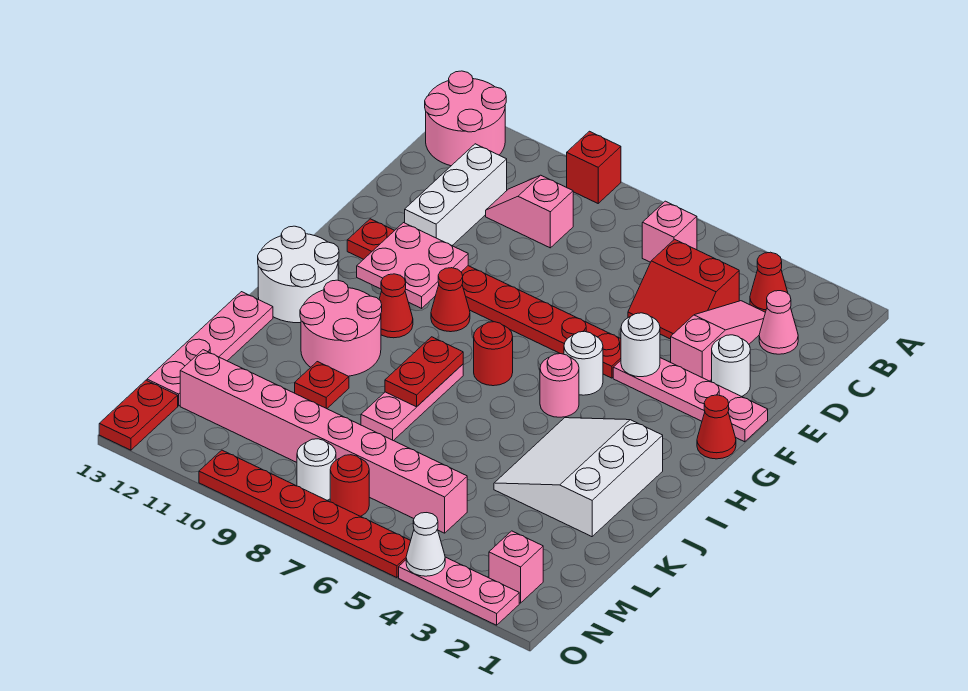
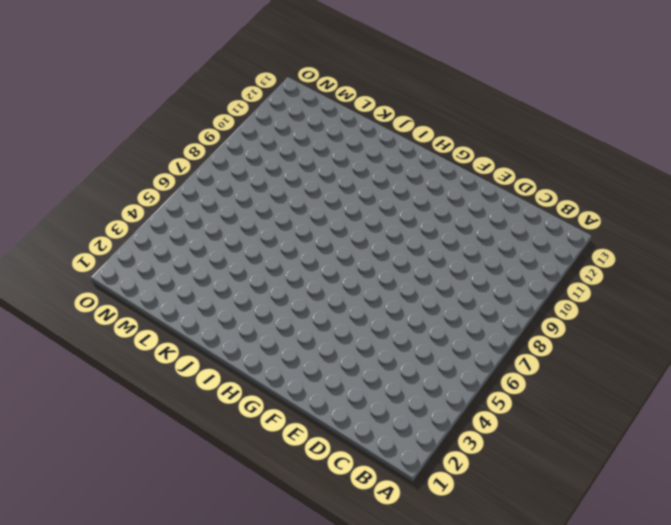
none -> red 1x1 brick [567,131,621,203]
none -> pink 2x2 round brick [425,71,506,166]
none -> red 1x1 cone [750,252,788,312]
none -> pink 1x1 brick [642,201,697,262]

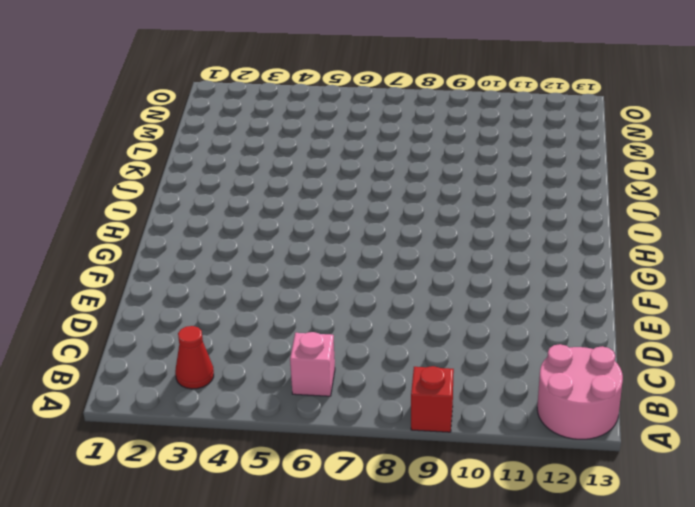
none -> pink 1x1 cone [759,291,798,354]
none -> pink 1x3 slope [671,301,765,381]
none -> red 2x2 slope [628,239,739,339]
none -> pink 1x2 slope [486,175,573,248]

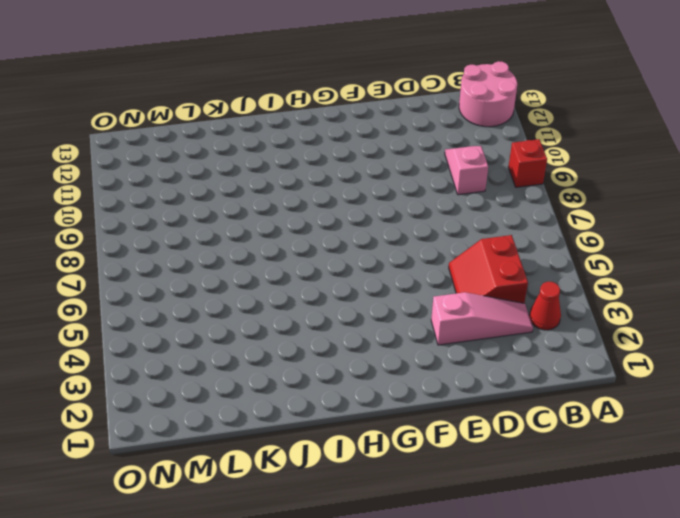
none -> pink 1x1 brick [642,201,697,262]
none -> pink 1x1 cone [759,291,798,354]
none -> white 1x3 brick [405,144,507,245]
none -> white 1x1 round brick [712,335,750,397]

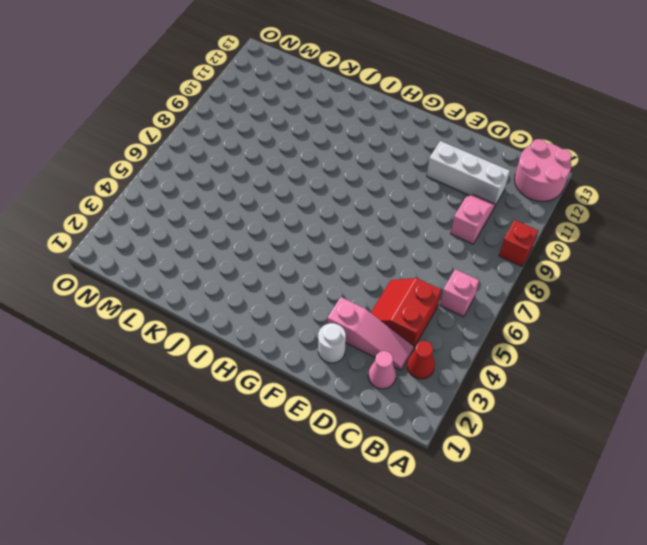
none -> pink 1x4 plate [613,358,768,442]
none -> red 1x8 plate [347,219,621,378]
none -> red 1x1 cone [697,395,736,459]
none -> white 1x1 round brick [564,331,603,395]

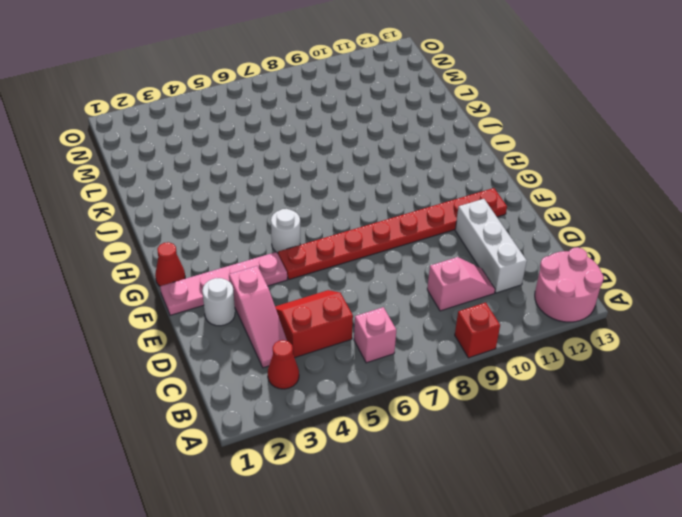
none -> pink 1x1 cone [759,291,798,354]
none -> red 1x1 cone [431,268,470,332]
none -> pink 1x1 round brick [540,354,579,417]
none -> red 1x1 round brick [474,322,513,386]

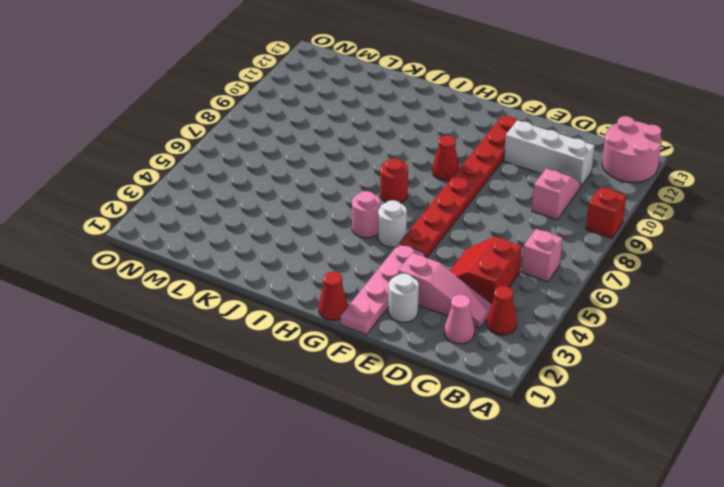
none -> red 1x1 cone [379,274,413,338]
none -> white 2x2 round brick [258,226,339,323]
none -> white 3x3 slope [494,418,663,537]
none -> pink 1x3 plate [361,364,463,441]

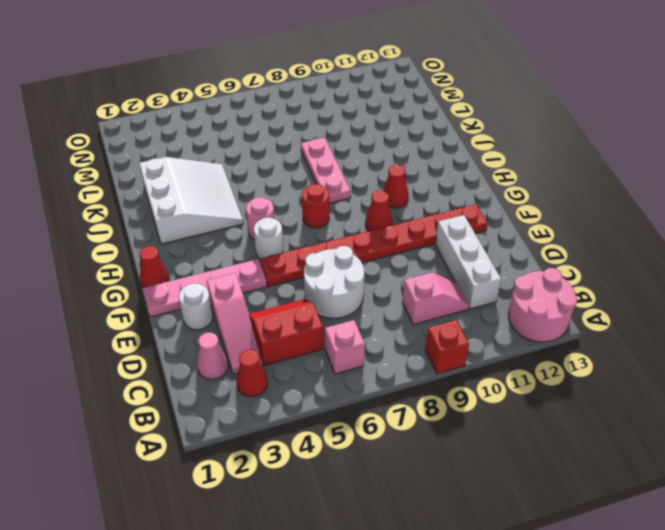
white 2x2 round brick [304,246,364,318] -> white 2x2 round brick moved to [258,226,339,323]
none -> pink 2x2 round brick [300,280,382,376]
none -> pink 1x4 plate [147,292,273,406]
none -> red 1x1 plate [295,362,349,409]
none -> pink 1x8 brick [180,350,467,533]

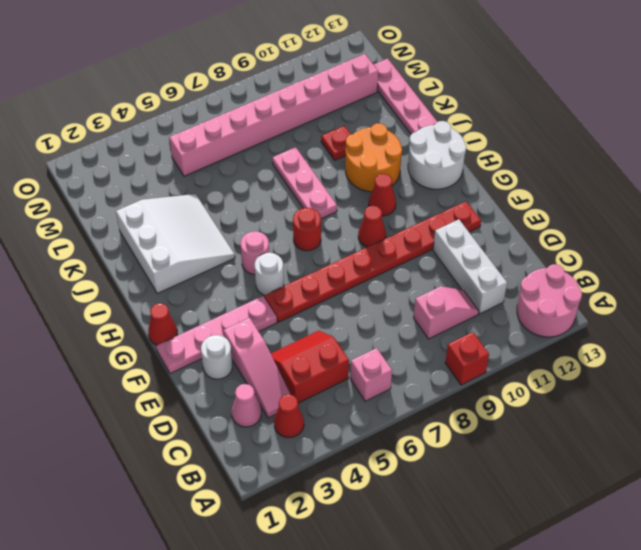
orange 2x2 round brick [345,123,402,192] -> pink 2x2 round brick [300,280,382,376]
none -> pink 1x1 brick [489,531,543,603]
none -> red 1x1 round brick [330,455,369,516]
none -> white 1x1 round brick [297,439,336,500]
none -> red 1x2 plate [99,380,178,450]

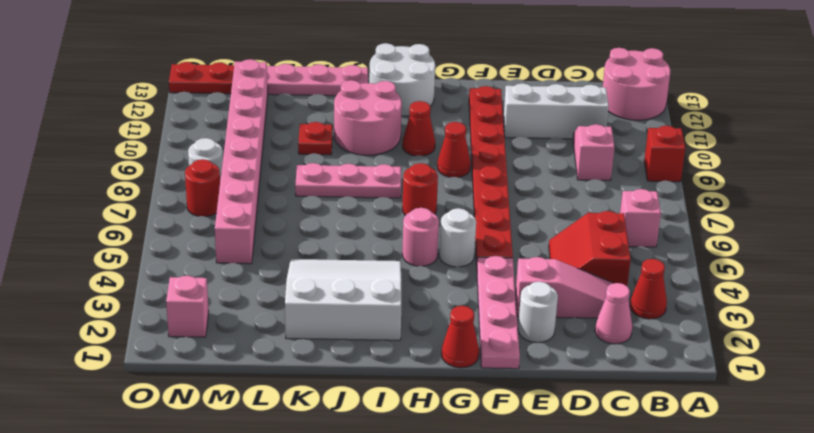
none -> pink 1x3 plate [399,557,519,625]
none -> red 1x6 plate [199,450,411,578]
none -> white 1x1 round brick [621,313,660,377]
none -> pink 2x2 plate [357,223,468,308]

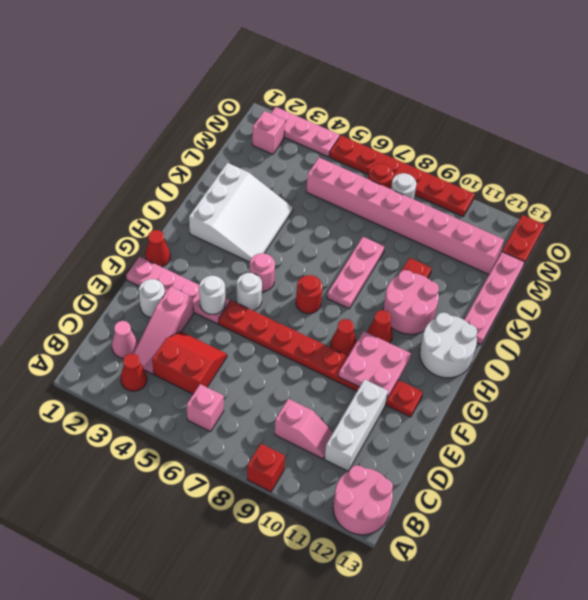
none -> red 1x2 plate [385,337,463,407]
none -> white 1x1 cone [406,513,445,576]

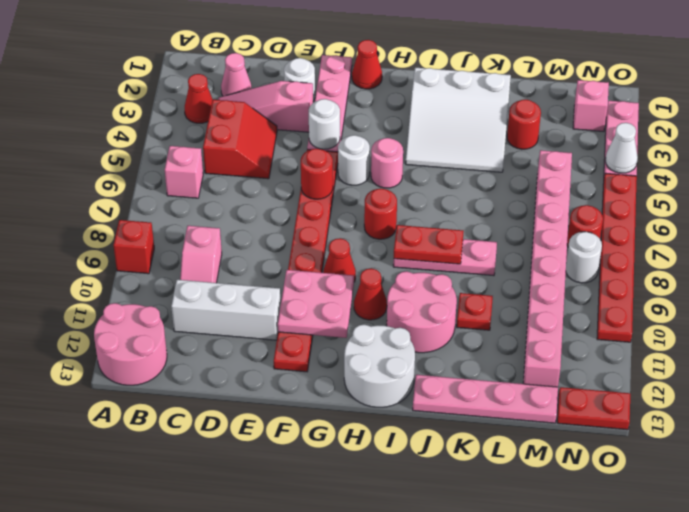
red 1x1 round brick [301,149,333,199] -> none
red 1x1 round brick [507,100,541,149] -> none

